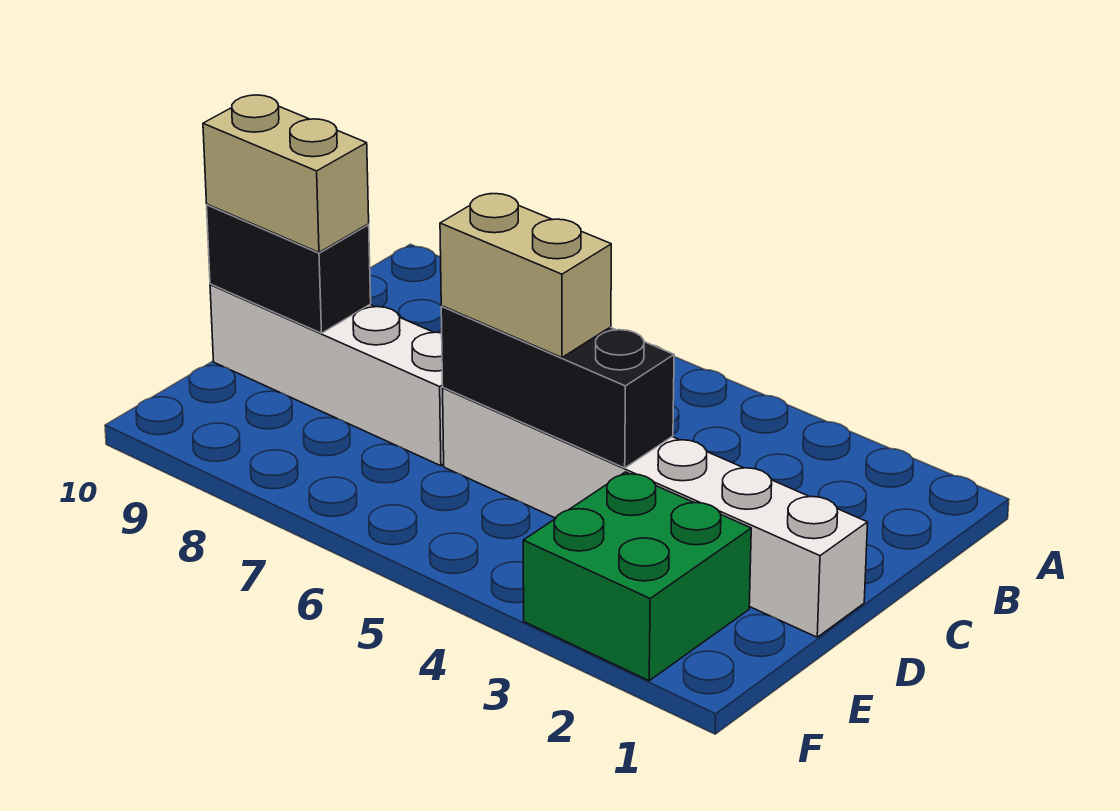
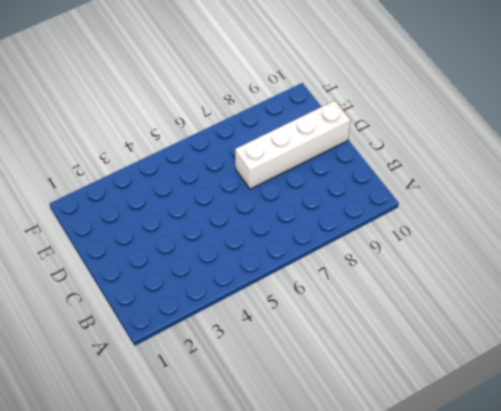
none -> white 1x6 brick [443,388,868,637]
none -> green 2x2 brick [523,472,751,681]

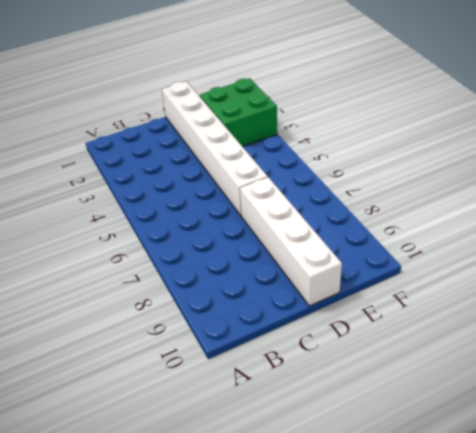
none -> black 1x3 brick [441,306,674,468]
none -> black 1x2 brick [207,204,371,333]

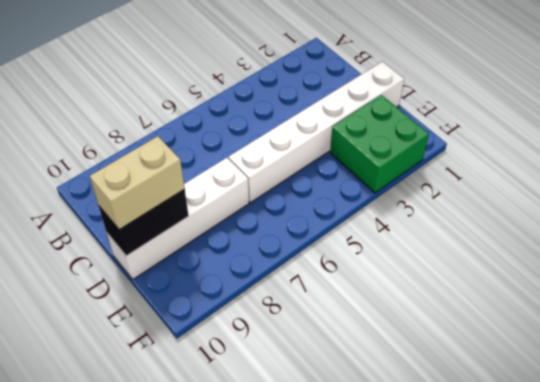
none -> black 1x3 brick [441,306,674,468]
none -> tan 1x2 brick [440,194,611,358]

